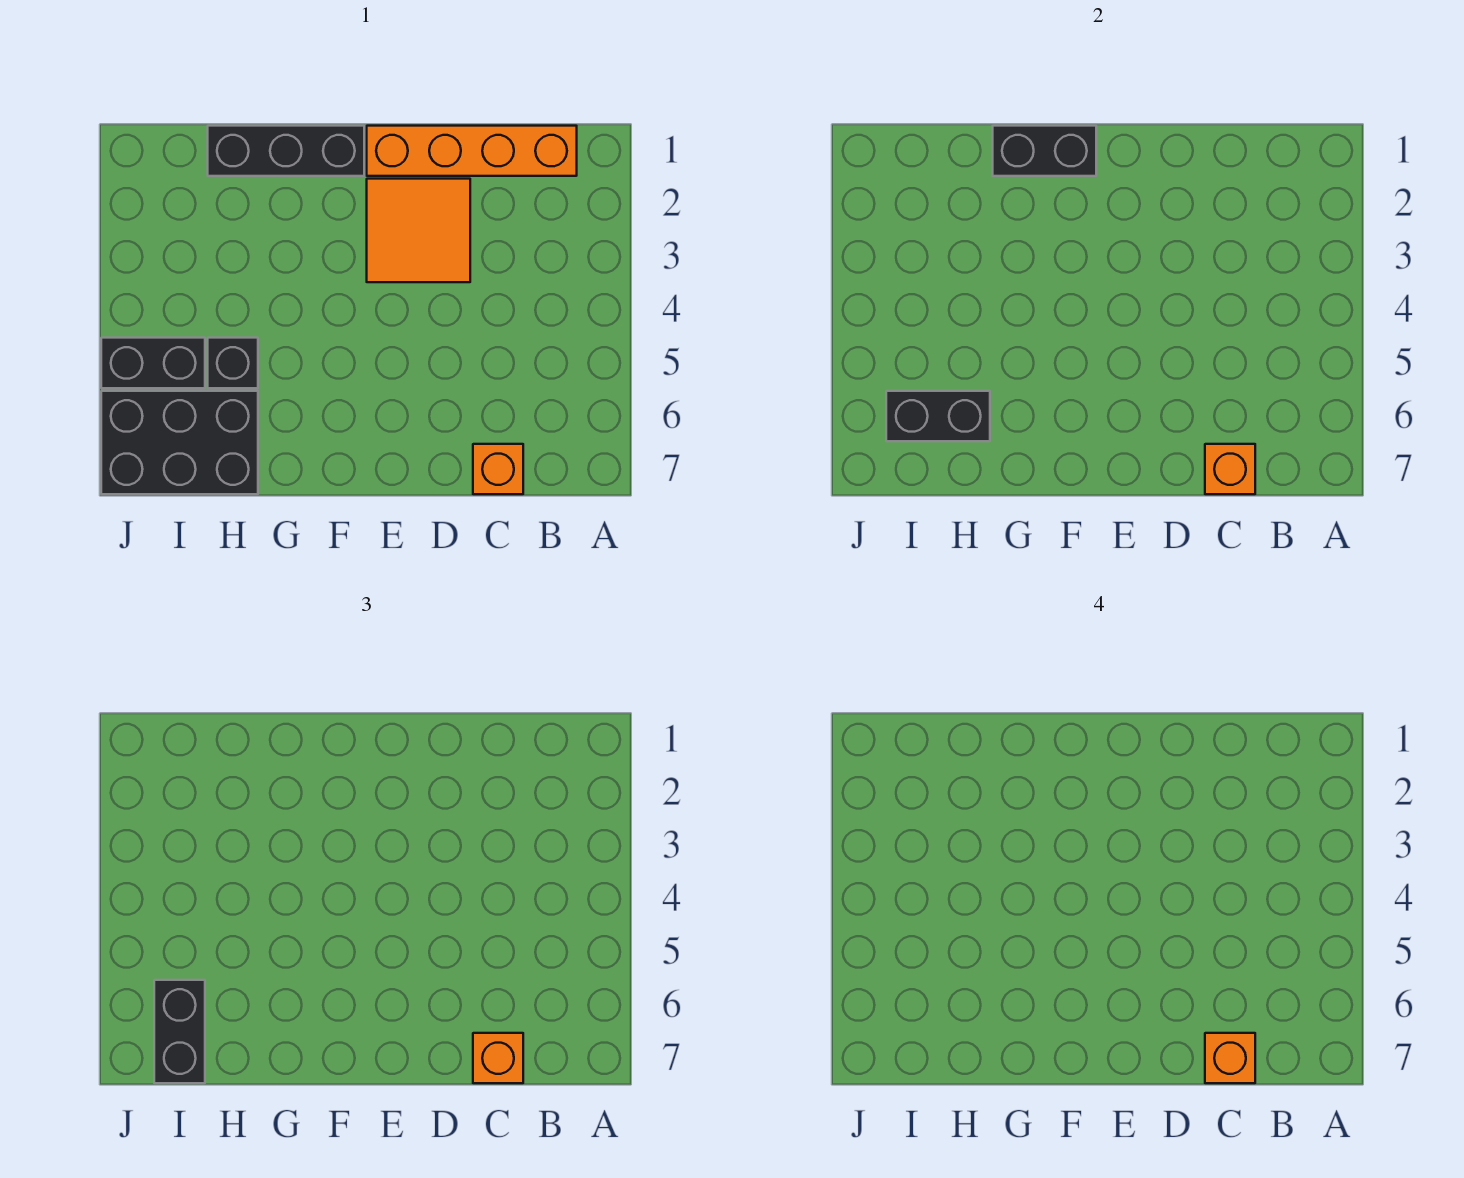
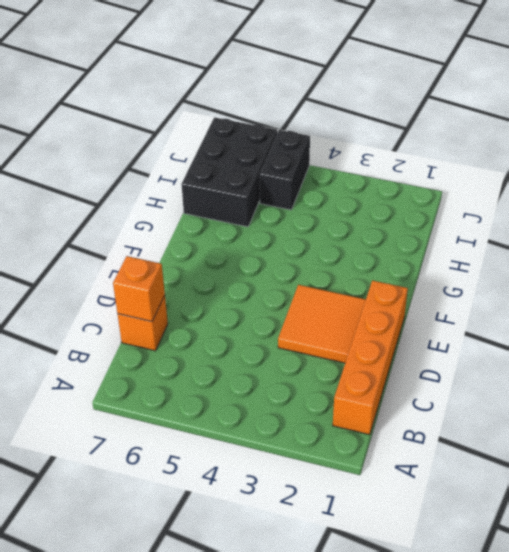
none -> black 1x3 brick [208,126,364,176]
none -> black 1x1 brick [208,338,258,388]
none -> black 1x2 brick [993,126,1096,176]

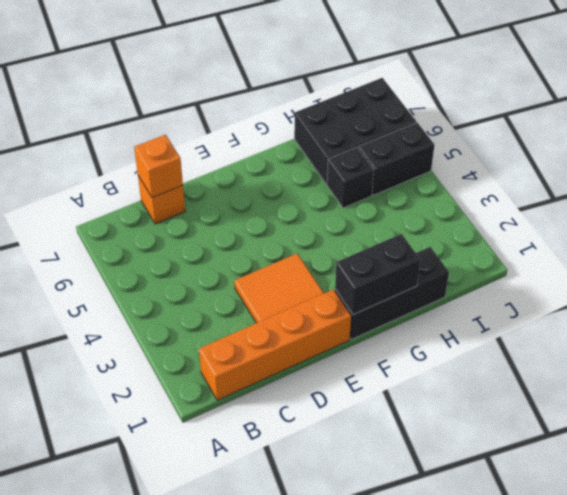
none -> black 1x2 brick [886,391,990,441]
none -> orange 1x1 brick [473,1033,523,1083]
none -> black 1x2 brick [154,980,205,1083]

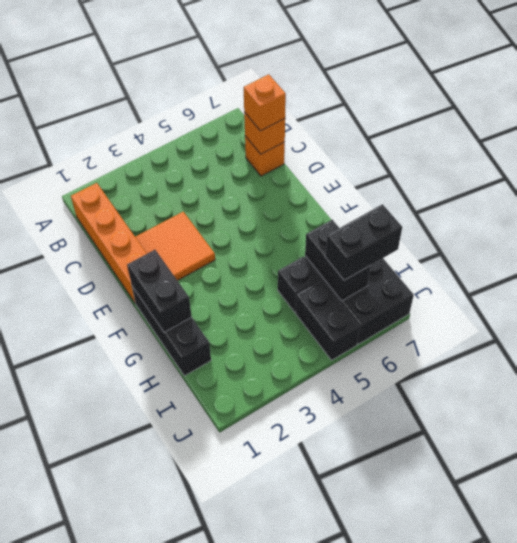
none -> orange 1x1 brick [1205,1033,1255,1083]

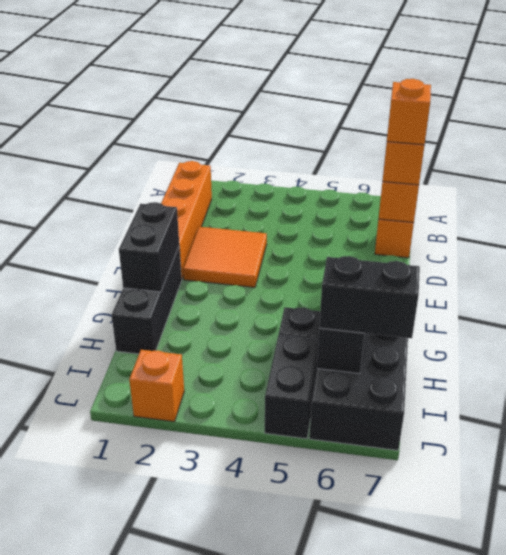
orange 1x1 brick [129,350,184,422] -> none

